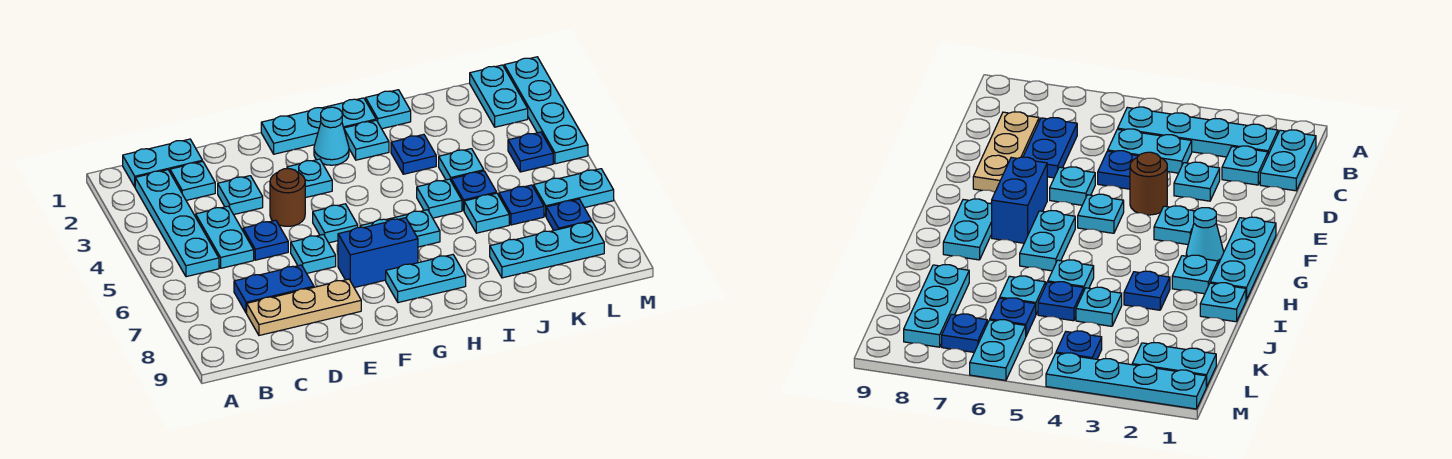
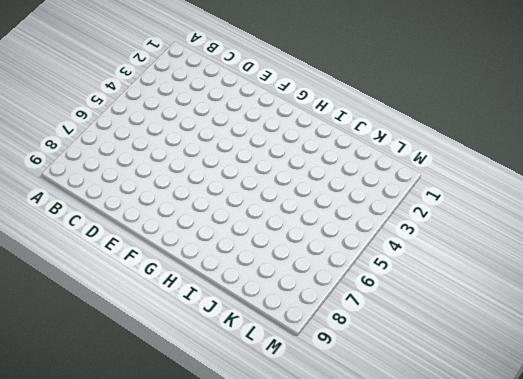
none -> cyan 1x2 plate [123,139,202,187]
none -> cyan 1x4 plate [135,170,219,277]
none -> cyan 1x1 plate [170,161,215,200]
none -> cyan 1x2 plate [196,206,254,268]

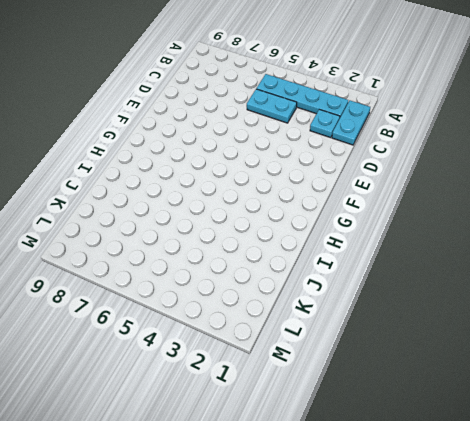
none -> blue 1x2 plate [234,265,314,313]
none -> tan 1x3 plate [247,279,361,335]
none -> cyan 1x1 plate [218,176,263,215]
none -> blue 1x1 plate [243,220,288,260]

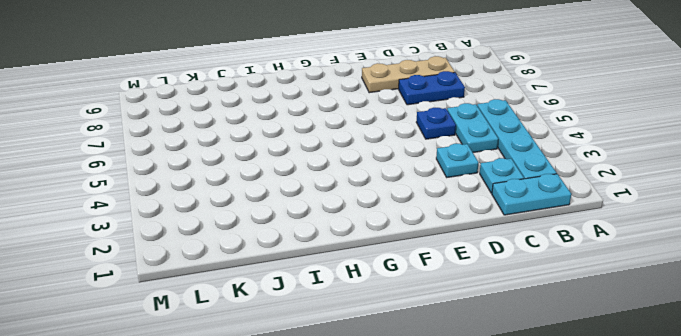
none -> brown 1x1 round brick [270,169,305,226]
none -> cyan 1x1 plate [291,234,336,273]
none -> cyan 1x3 plate [261,98,376,154]
none -> cyan 1x1 plate [287,159,332,198]

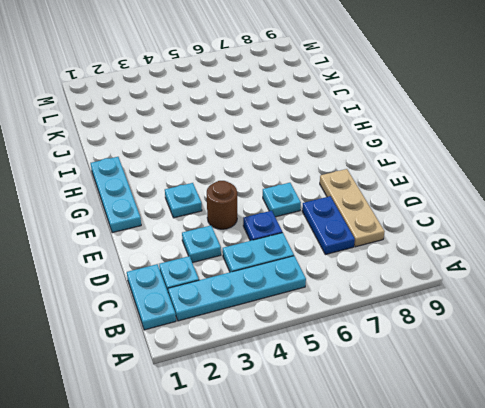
none -> cyan 1x1 plate [313,204,358,243]
none -> blue 1x2 brick [338,218,418,288]
none -> cyan 1x1 cone [314,107,349,165]
none -> cyan 1x2 plate [360,210,440,247]

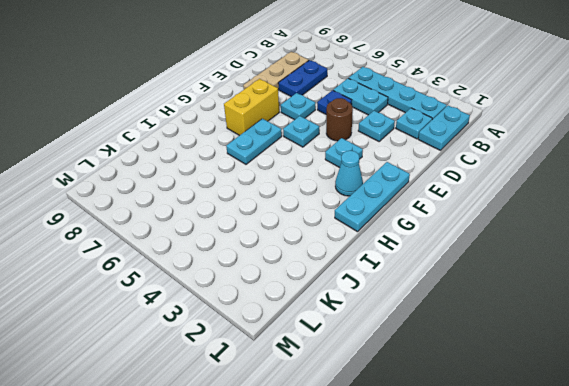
yellow 1x2 brick [224,79,279,136] -> blue 1x2 brick [338,218,418,288]
none -> cyan 1x2 plate [386,255,466,303]
none -> cyan 1x1 plate [344,120,389,160]
none -> cyan 1x1 plate [366,90,411,129]
none -> blue 1x1 plate [391,134,436,174]

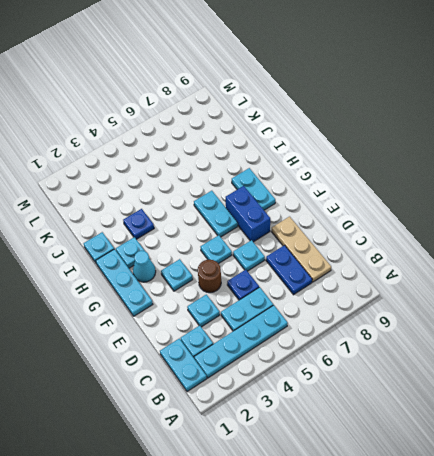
none -> cyan 1x1 plate [417,179,462,218]
none -> cyan 1x1 plate [439,149,484,180]
none -> blue 1x1 plate [451,171,497,211]
none -> cyan 1x1 plate [464,193,509,233]

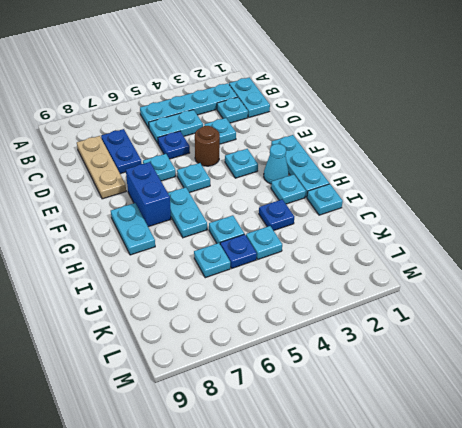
none -> cyan 1x3 plate [490,222,604,278]
none -> blue 1x1 plate [499,185,544,225]
none -> cyan 1x2 plate [470,65,528,127]
none -> blue 1x1 plate [508,132,553,172]

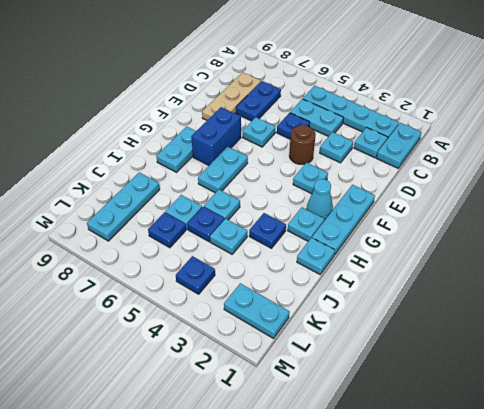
none -> cyan 1x1 plate [313,204,358,243]
none -> cyan 1x2 plate [534,169,614,216]
none -> blue 1x1 plate [546,199,592,230]
none -> cyan 1x4 plate [504,57,588,164]

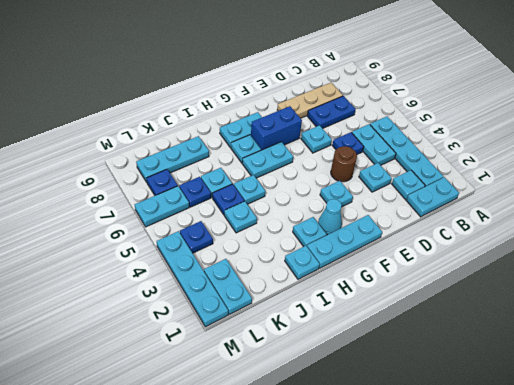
cyan 1x1 plate [231,135,261,163] -> cyan 1x1 plate moved to [313,204,358,243]
none -> blue 1x1 plate [391,134,436,174]

